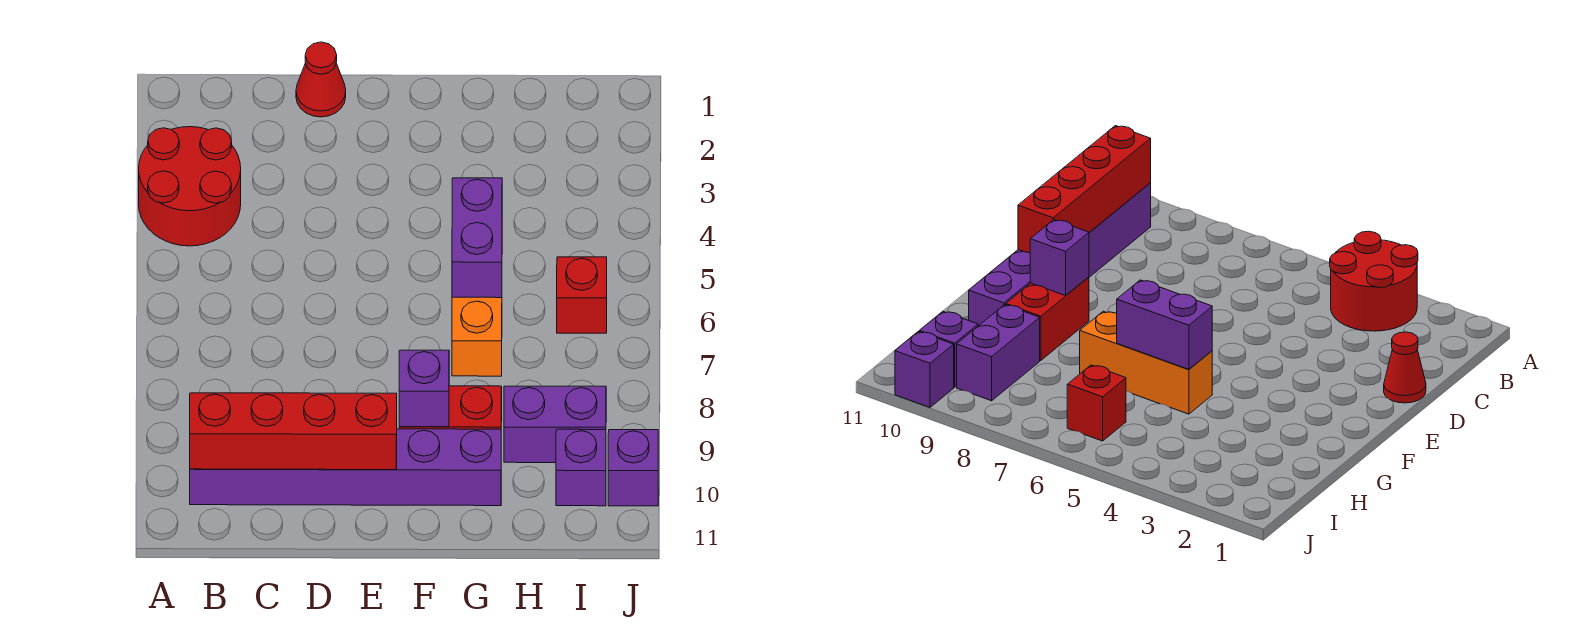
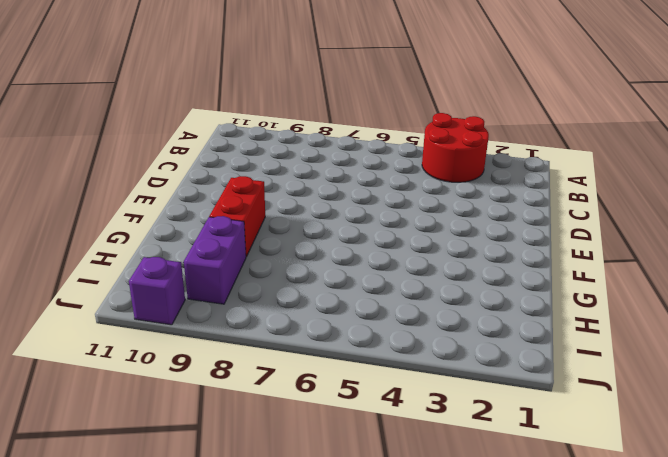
none -> purple 1x6 brick [190,429,501,506]
none -> red 1x1 cone [296,42,346,117]
none -> orange 1x3 brick [452,297,502,376]

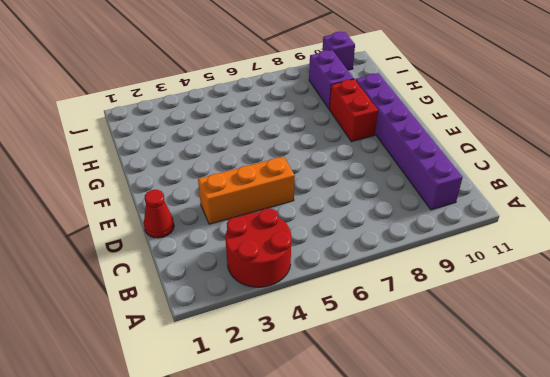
orange 1x3 brick [198,156,295,224] -> orange 1x3 brick moved to [452,297,502,376]
none -> red 1x1 brick [557,257,607,333]
none -> purple 1x1 brick [556,429,606,506]
none -> red 1x4 brick [190,393,397,470]

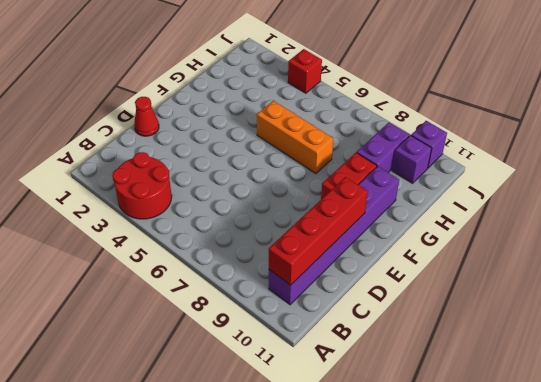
red 1x1 brick [288,49,322,93] -> red 1x1 brick moved to [557,257,607,333]
none -> purple 1x1 brick [399,350,449,427]
none -> purple 1x2 brick [452,178,502,298]

